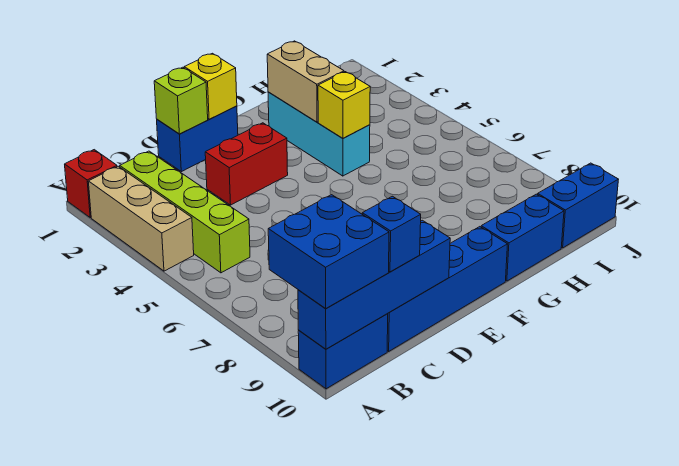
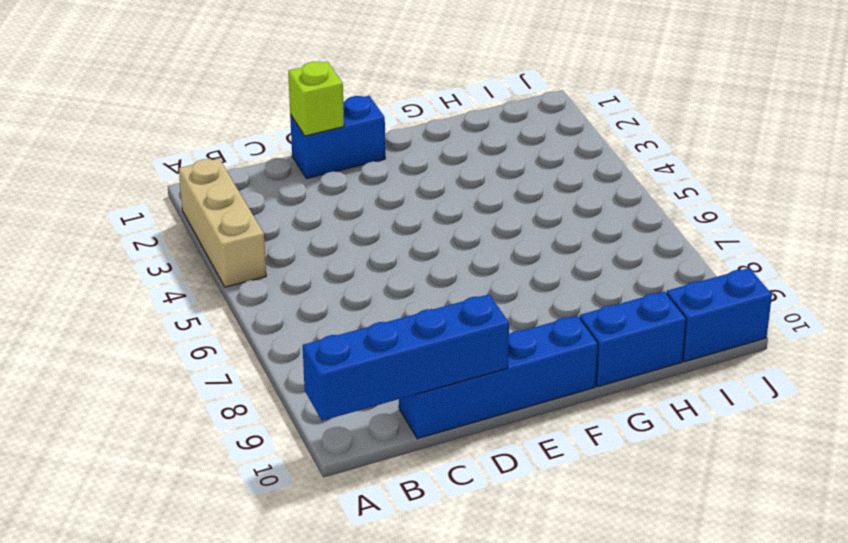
none -> red 1x1 brick [65,150,117,218]
none -> blue 1x2 brick [298,314,388,389]
none -> lime 1x4 brick [120,151,250,273]

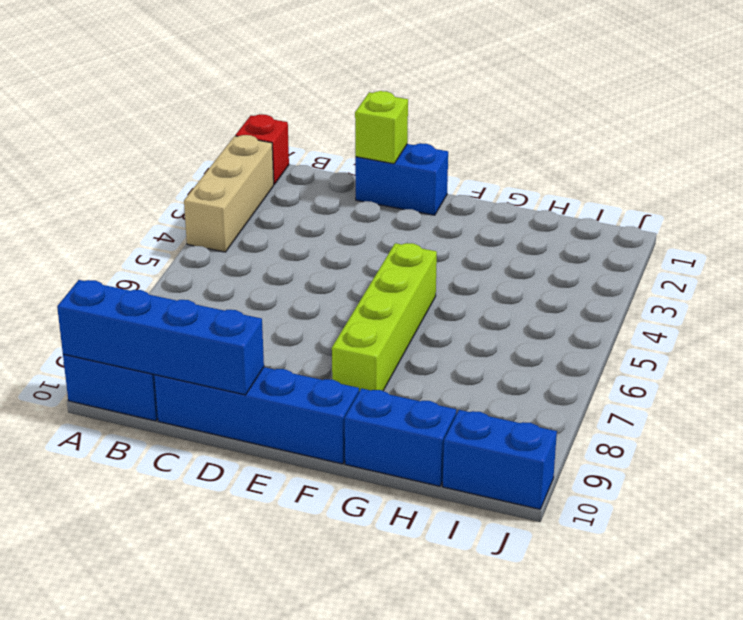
lime 1x4 brick [332,243,437,391] -> lime 1x4 brick moved to [120,151,250,273]
none -> red 1x2 brick [205,123,288,205]
none -> cyan 1x3 brick [268,92,370,176]
none -> yellow 1x1 brick [184,53,237,119]

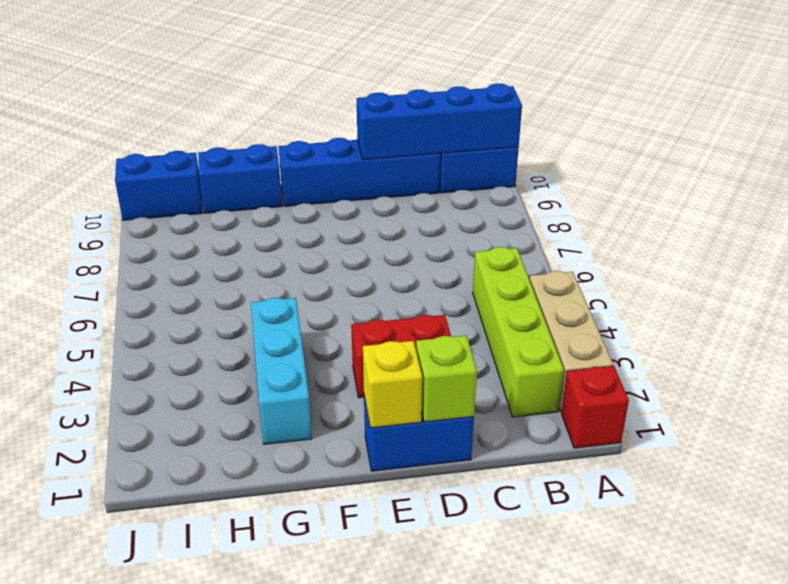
none -> tan 1x2 brick [267,41,344,122]
none -> yellow 1x1 brick [318,72,370,138]
none -> blue 2x2 brick [268,195,389,309]

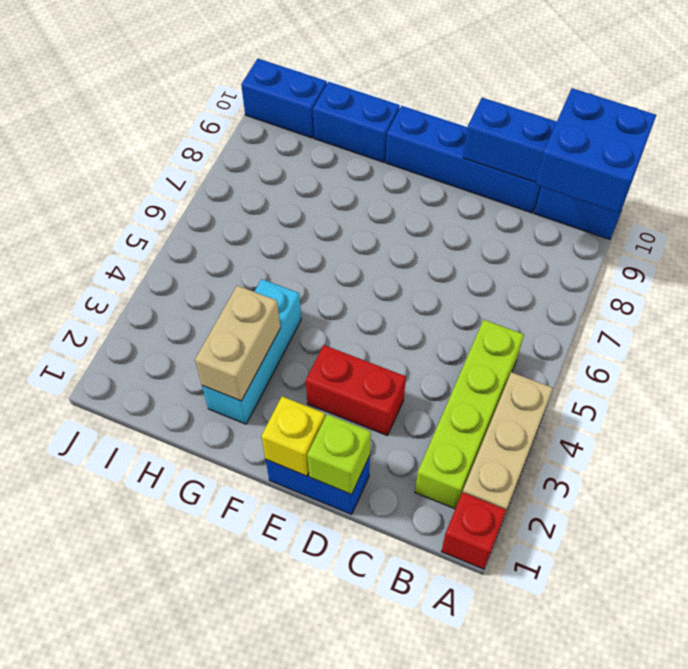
none -> yellow 1x1 brick [318,72,370,138]
none -> blue 1x1 brick [362,196,421,272]

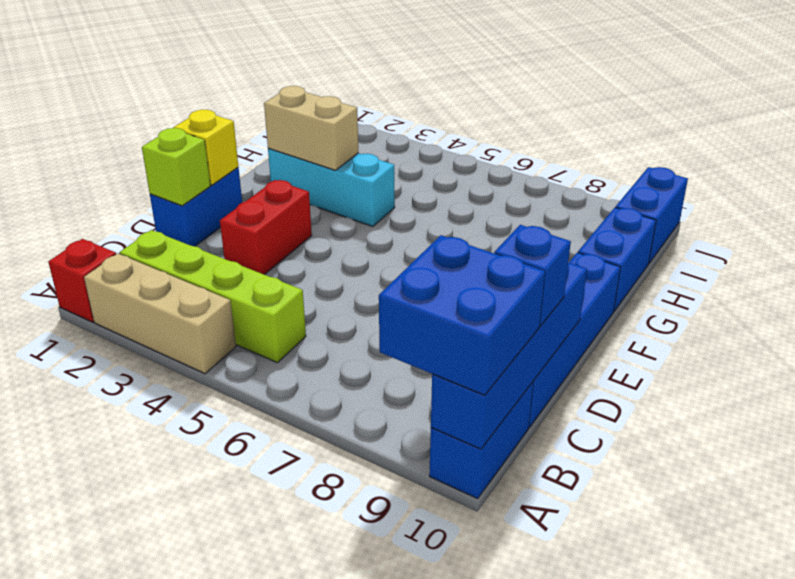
none -> yellow 1x1 brick [318,72,370,138]

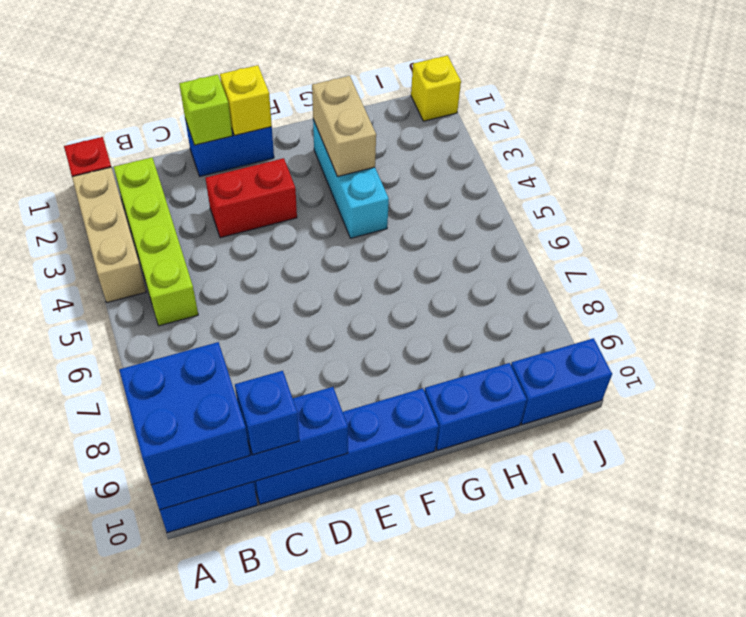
yellow 1x1 brick [411,55,461,121] -> yellow 1x1 brick moved to [318,72,370,138]

